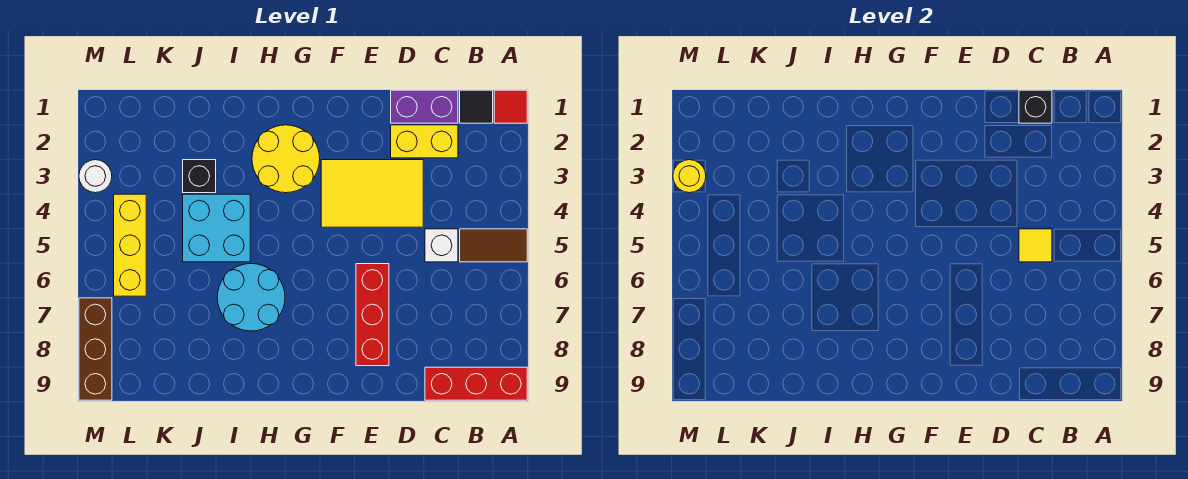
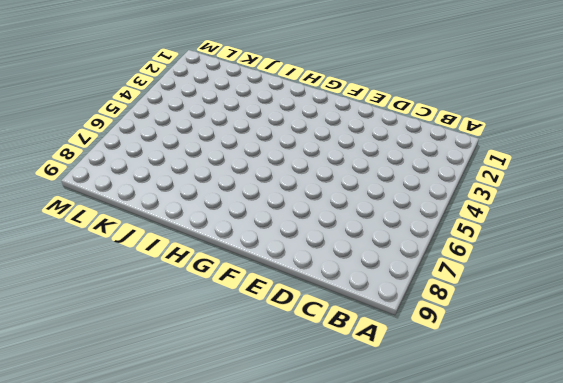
none -> red 1x1 tile [494,90,527,123]
none -> brown 1x2 tile [460,229,527,262]
none -> red 1x3 brick [425,367,527,400]

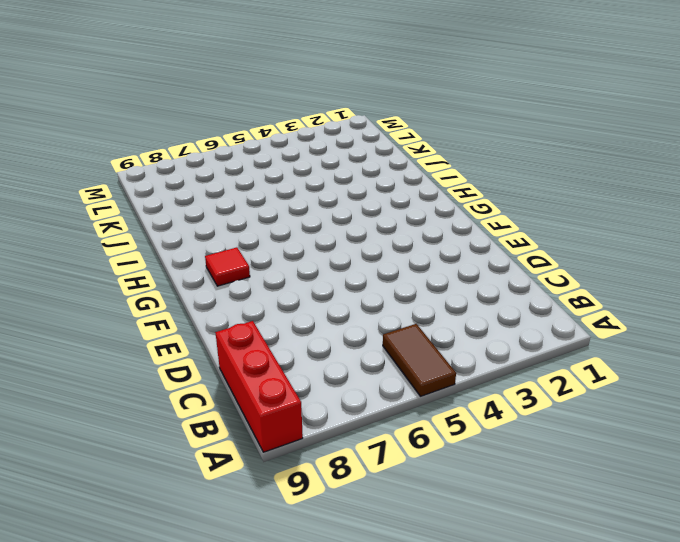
red 1x1 tile [205,247,250,286] -> red 1x1 tile moved to [494,90,527,123]
none -> black 1x1 tile [460,90,493,123]
none -> purple 1x2 brick [391,90,458,123]
none -> yellow 1x2 brick [391,125,458,158]

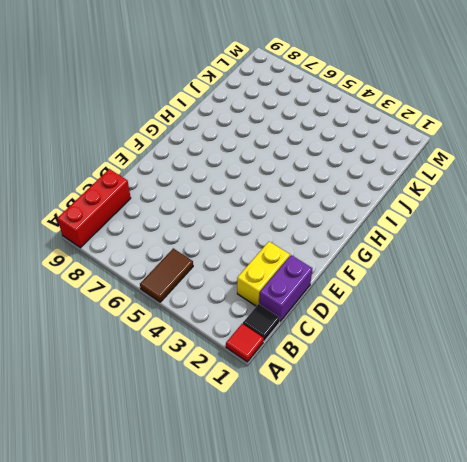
none -> white 1x1 brick [425,229,458,262]
none -> yellow 2x3 tile [321,160,423,227]
none -> red 1x3 brick [356,264,389,366]

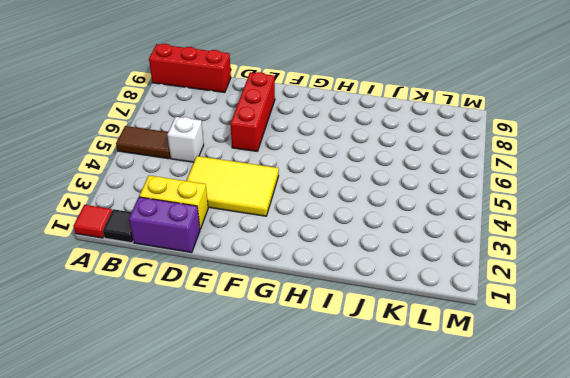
none -> yellow 2x2 round brick [252,125,320,193]
none -> cyan 2x2 round brick [217,264,285,331]
none -> cyan 2x2 brick [183,194,250,262]

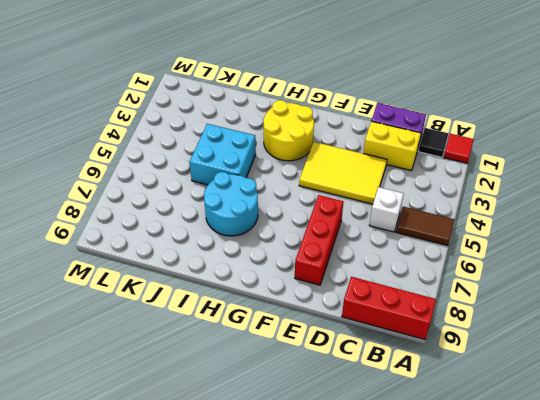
none -> black 1x1 brick [183,160,216,193]
none -> yellow 1x3 brick [114,194,146,296]
none -> white 1x1 round brick [79,160,112,193]

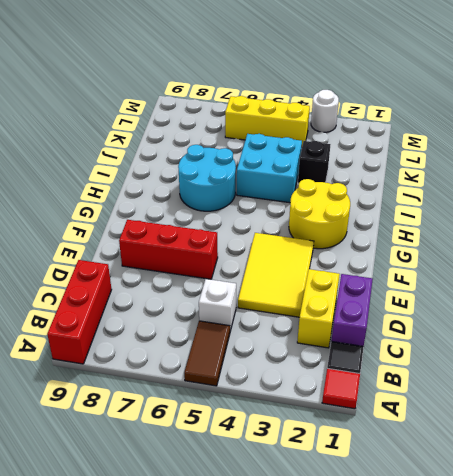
none -> brown 1x3 brick [79,298,112,400]
none -> black 1x1 brick [1019,90,1052,123]
none -> yellow 1x1 tile [1019,229,1052,262]

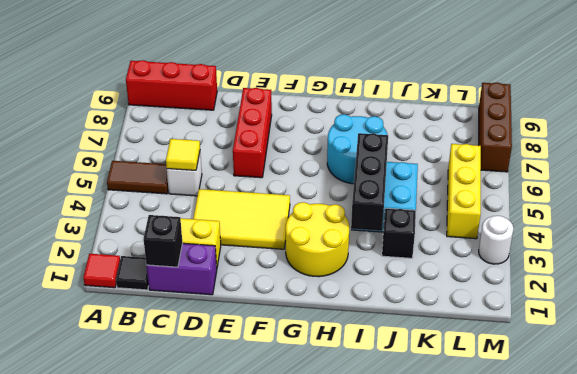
black 1x3 brick [351,133,388,231] -> none
none -> yellow 1x1 round brick [673,160,706,193]

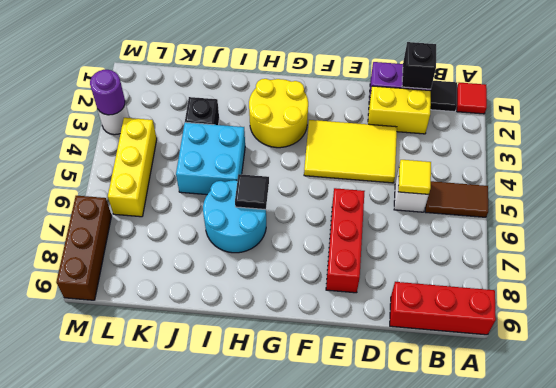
black 1x1 tile [235,174,269,210] -> none
purple 1x1 round brick [90,70,125,115] -> yellow 1x1 round brick [673,160,706,193]

